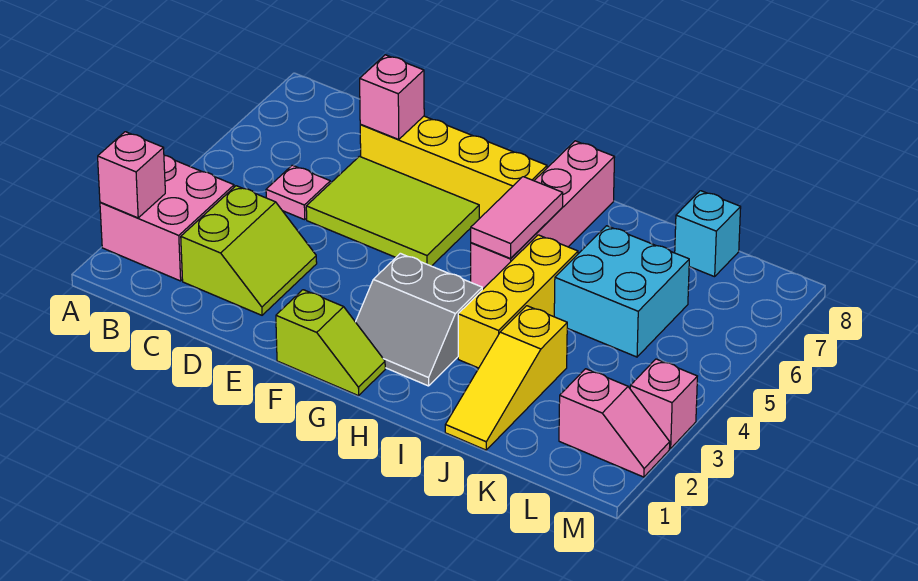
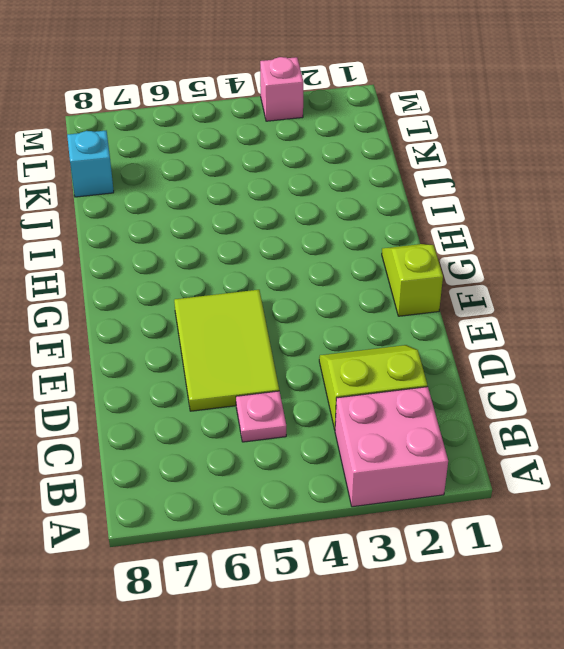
none -> yellow 1x4 brick [360,116,547,218]
none -> grey 2x2 slope [356,253,482,386]
none -> pink 1x4 brick [471,141,615,290]

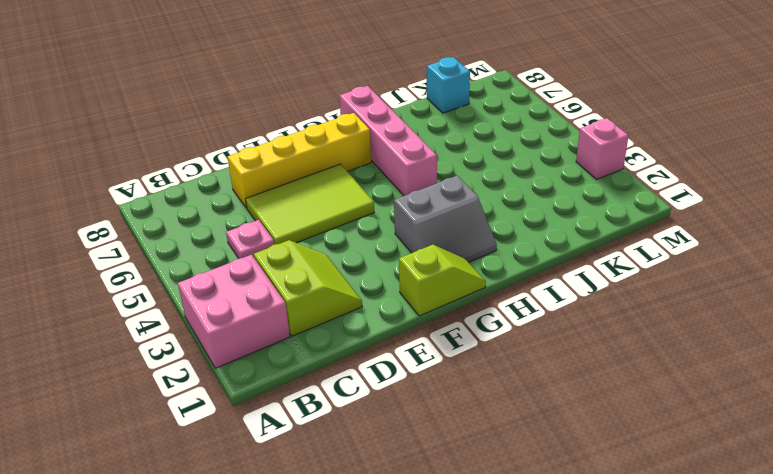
none -> yellow 1x3 brick [458,235,578,368]
none -> yellow 1x3 slope [445,306,567,450]
none -> cyan 2x2 brick [554,226,689,357]

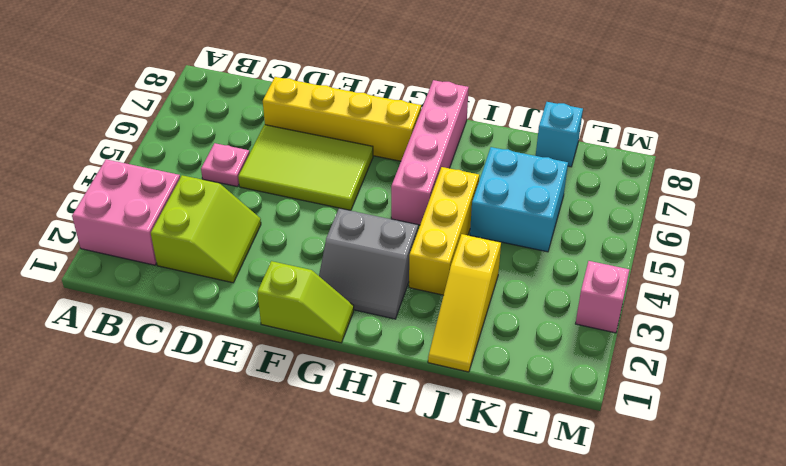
none -> pink 1x2 slope [559,369,670,477]
none -> pink 1x1 brick [98,132,165,218]
none -> pink 1x1 brick [360,55,424,139]

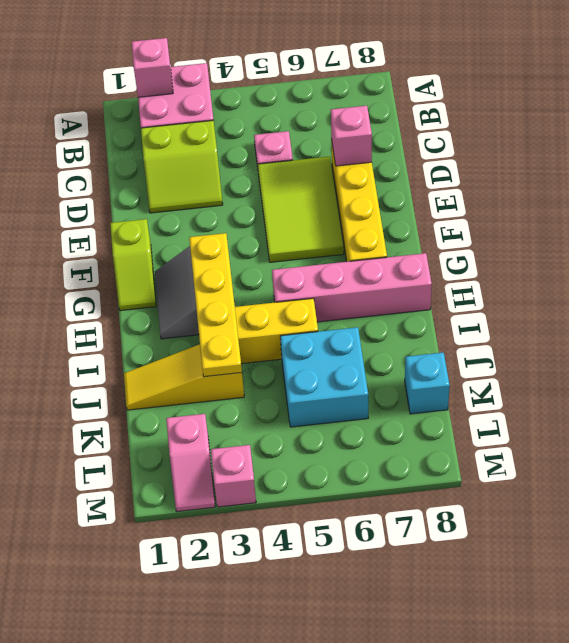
yellow 1x4 plate [189,233,242,377] -> none
none -> pink 1x2 tile [471,177,563,259]

